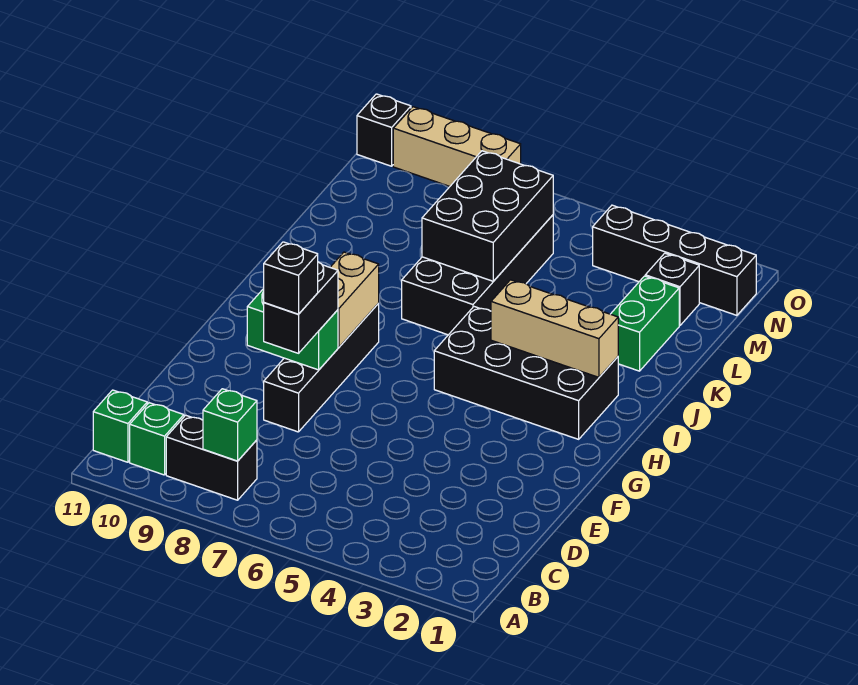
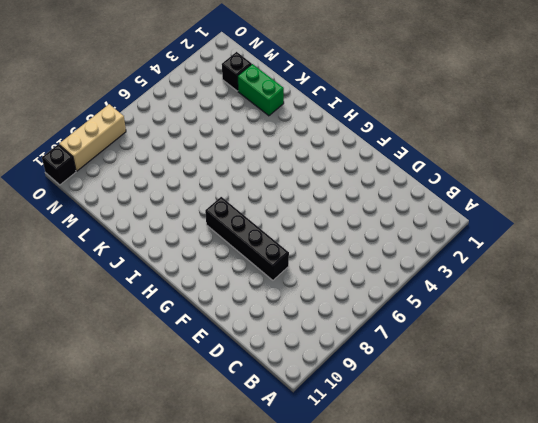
none -> black 1x2 brick [166,415,257,500]
none -> green 1x1 brick [130,403,184,475]
none -> green 1x1 brick [93,390,147,462]

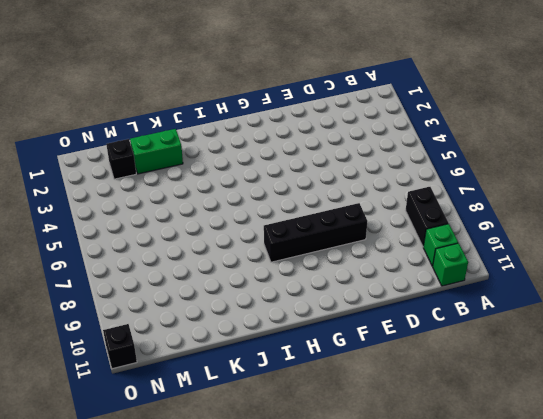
none -> black 2x4 brick [434,307,618,439]
none -> black 2x4 brick [402,215,553,335]
none -> black 1x4 brick [593,205,756,315]

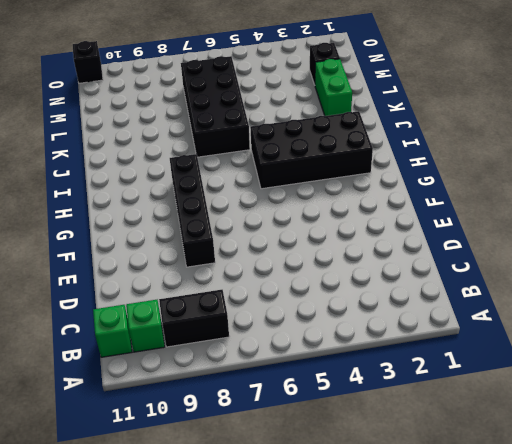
none -> black 1x4 brick [593,205,756,315]
none -> tan 1x3 brick [393,107,521,186]
none -> green 1x1 brick [203,389,257,461]

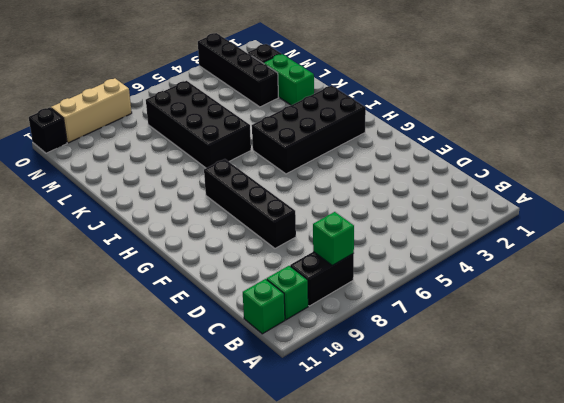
black 1x4 brick [198,33,279,107] -> black 1x4 brick turned to [593,205,756,315]
none -> green 1x2 brick [247,289,338,370]
none -> tan 1x2 brick [330,252,379,347]
none -> tan 1x3 brick [491,280,618,377]

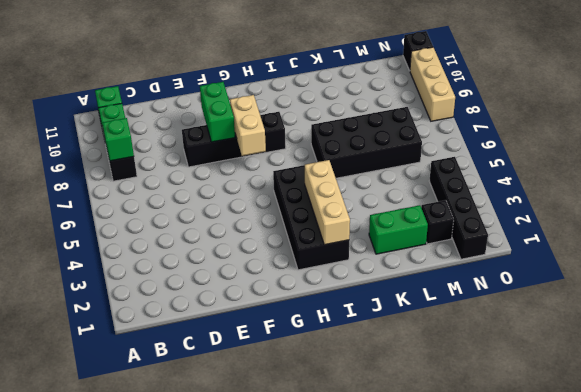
tan 1x2 brick [230,95,266,156] -> tan 1x2 brick turned to [330,252,379,347]
none -> black 2x3 brick [422,151,553,281]
none -> black 1x2 brick [264,262,338,353]
none -> black 1x1 brick [264,242,318,314]

